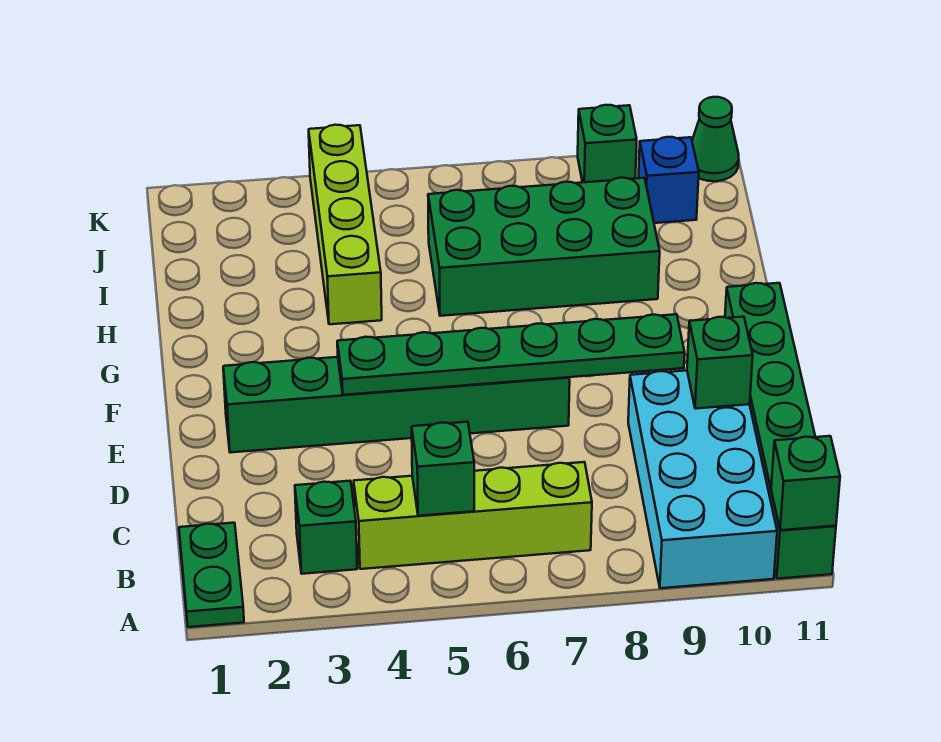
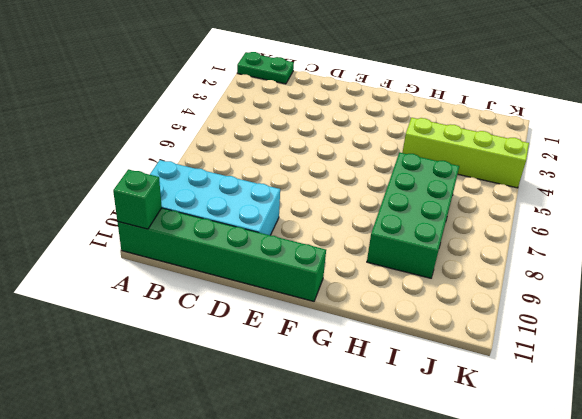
none -> green 1x1 brick [295,481,357,574]
none -> lime 1x4 brick [354,462,592,569]
none -> green 1x6 brick [223,357,570,453]

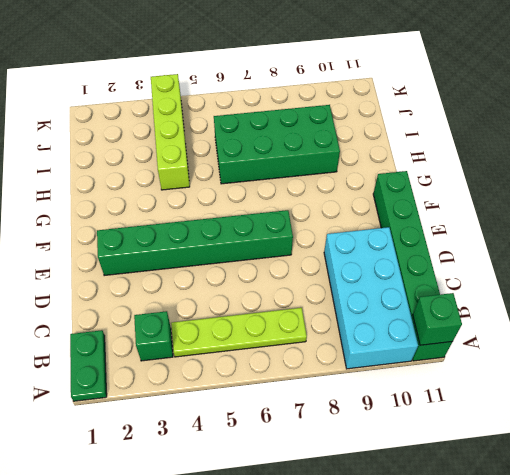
lime 1x4 plate [171,308,307,357] -> lime 1x4 brick [354,462,592,569]
none -> blue 1x1 brick [638,137,699,223]
none -> green 1x1 brick [578,105,637,182]
none -> green 1x1 cone [692,97,739,181]

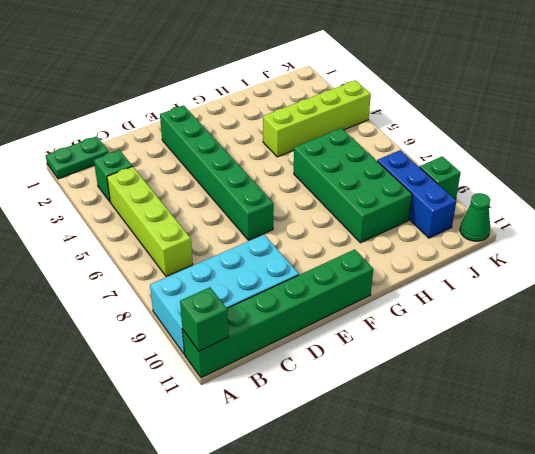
blue 1x3 brick [377,150,456,238] -> blue 1x1 brick [638,137,699,223]
none -> green 1x1 brick [412,422,474,516]
none -> green 1x1 brick [687,317,753,409]
none -> green 1x6 plate [337,314,685,395]

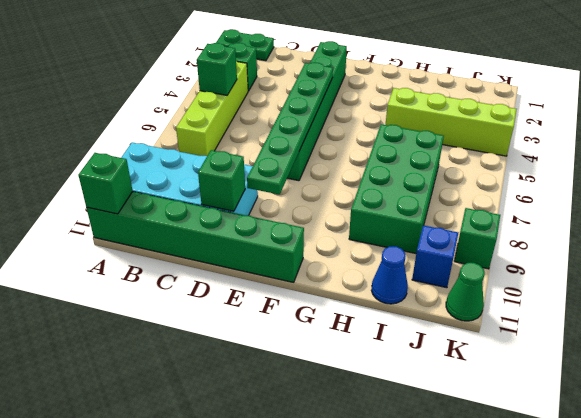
blue 1x1 cone [371,246,408,304] -> none

